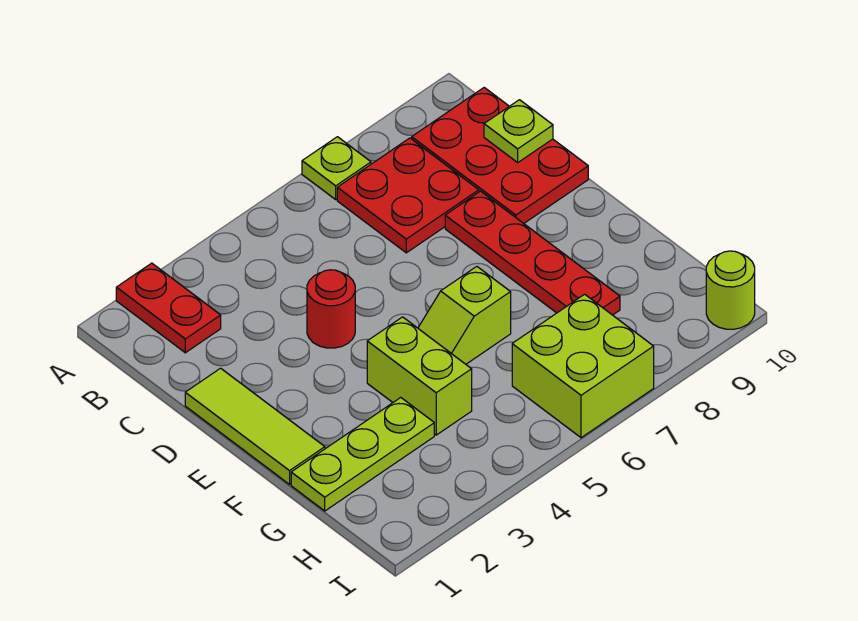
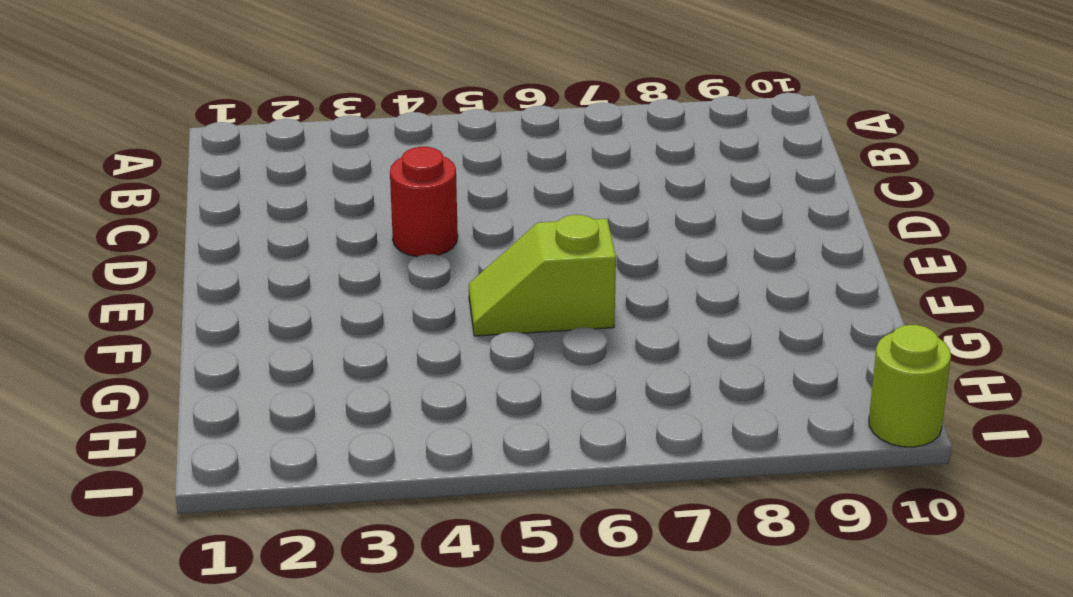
none -> red 1x2 plate [116,263,221,353]
none -> lime 1x1 plate [302,137,371,199]
none -> red 2x2 plate [337,138,479,253]

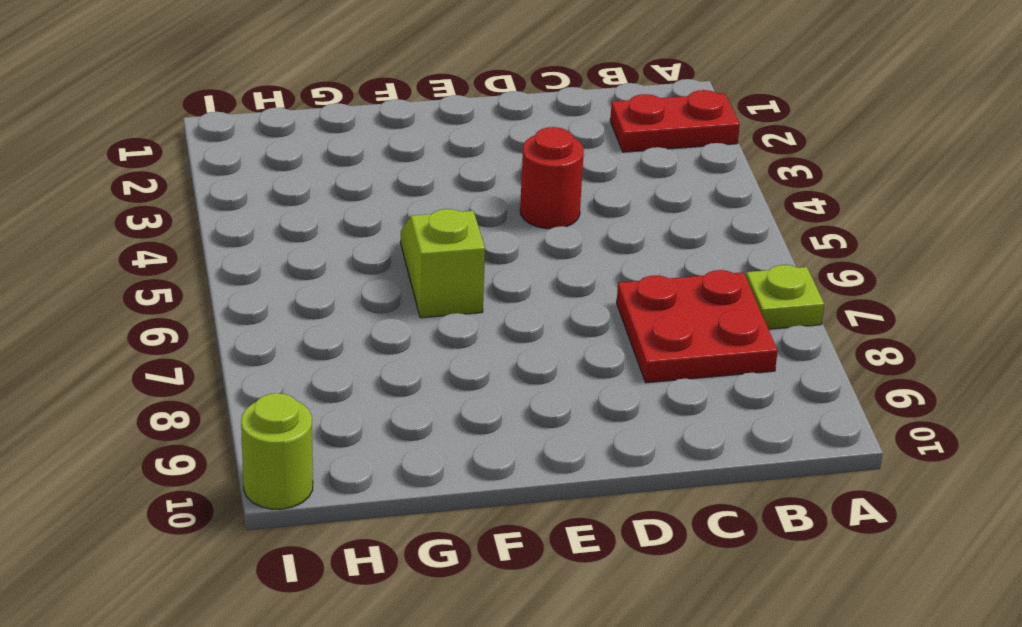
none -> red 2x3 plate [412,88,588,223]
none -> lime 1x3 tile [185,368,325,484]
none -> red 1x4 plate [445,191,620,315]

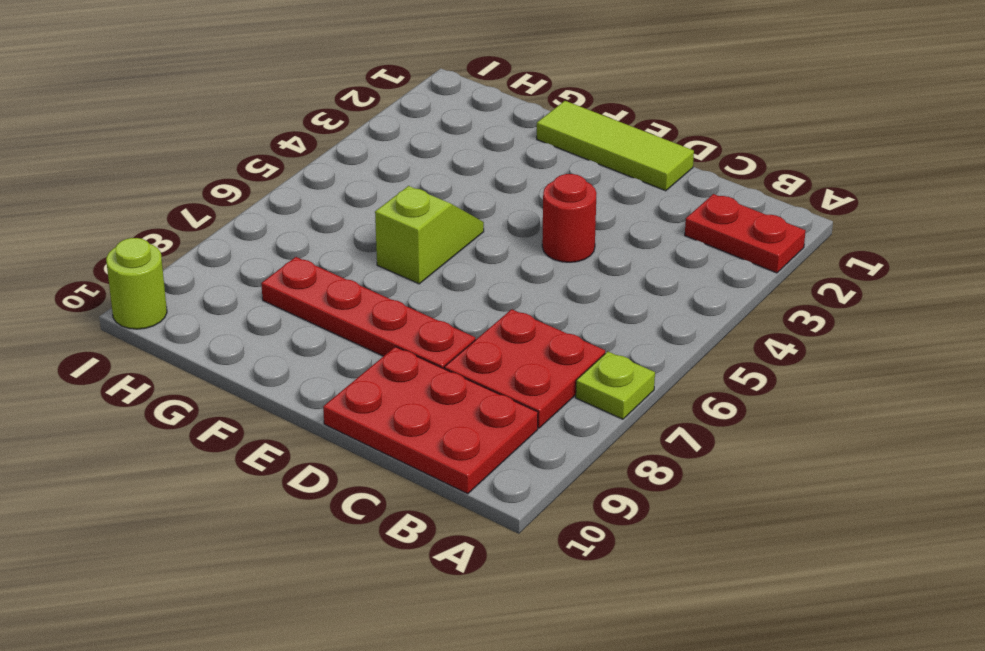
none -> lime 1x2 brick [367,317,472,435]
none -> lime 1x3 plate [291,398,434,511]
none -> lime 2x2 brick [512,294,654,438]

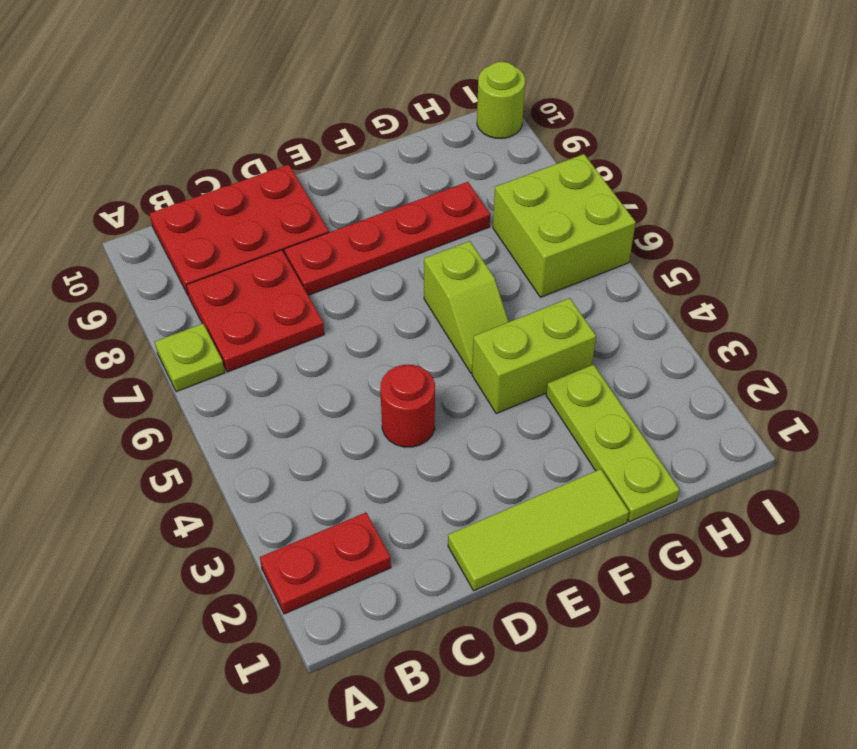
none -> lime 1x1 plate [484,100,553,162]

